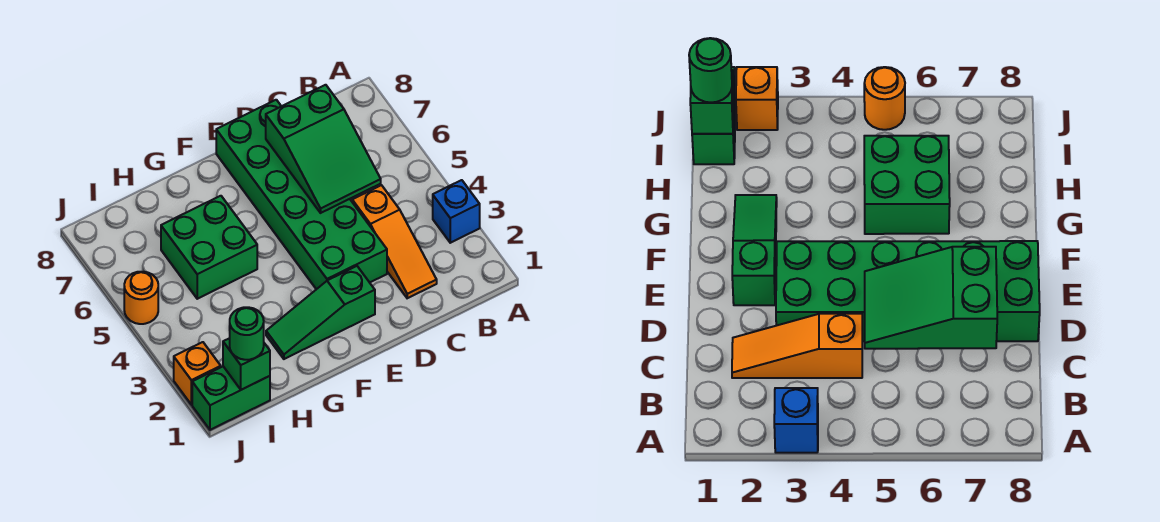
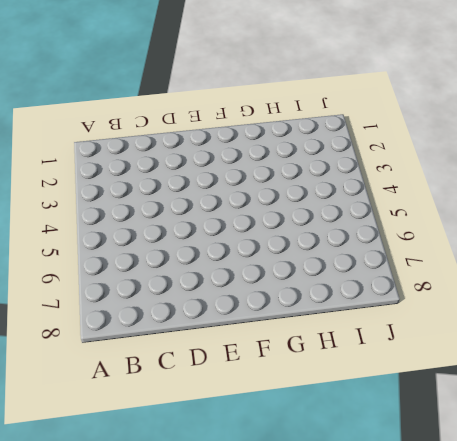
none -> blue 1x1 brick [433,180,480,243]
none -> orange 1x3 slope [352,185,437,298]

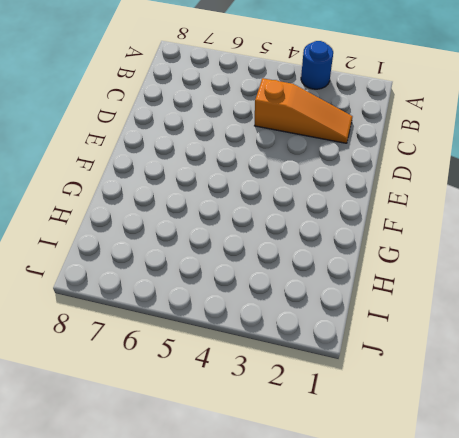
blue 1x1 round brick [301,41,333,89] -> blue 1x1 brick [433,180,480,243]
none -> green 2x6 brick [216,100,387,289]
none -> green 1x3 slope [266,266,375,359]

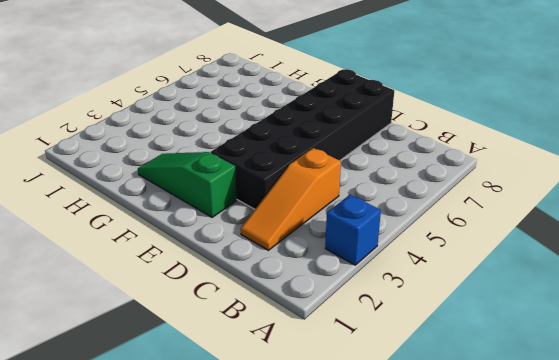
black 2x6 brick [211,69,394,209] -> green 2x6 brick [216,100,387,289]
none -> green 2x2 brick [161,196,257,299]
none -> green 1x2 brick [192,367,270,430]

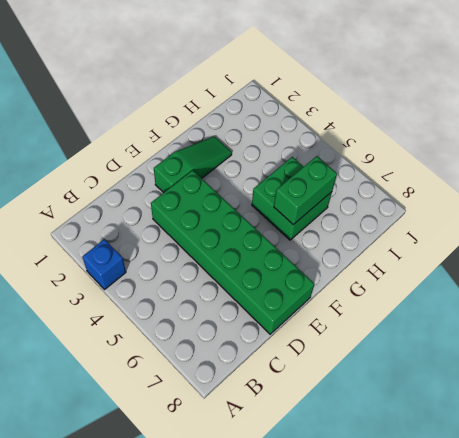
green 1x2 brick [274,156,337,225] -> green 1x2 brick moved to [192,367,270,430]
none -> orange 1x3 slope [352,185,437,298]
none -> orange 1x1 brick [174,342,221,405]

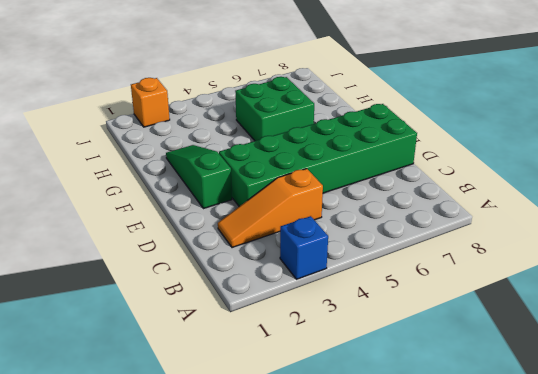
none -> green 1x2 brick [192,367,270,430]
none -> orange 1x1 round brick [124,272,158,324]

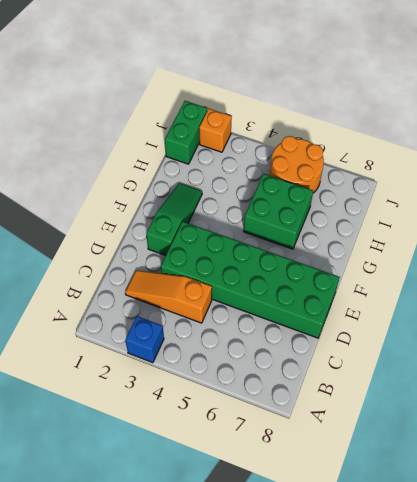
orange 2x2 round brick [270,136,324,193] -> orange 1x1 round brick [124,272,158,324]
none -> green 2x3 slope [266,85,381,213]
none -> green 1x1 brick [223,338,270,390]

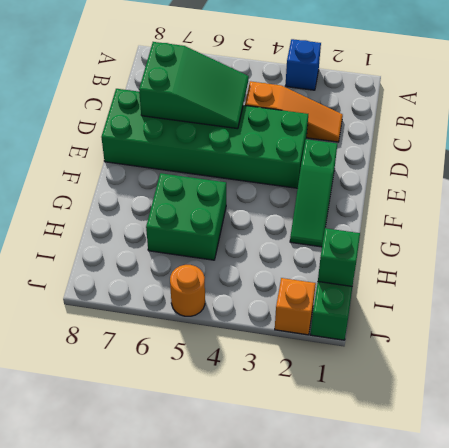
none -> green 1x1 round brick [229,307,264,360]

